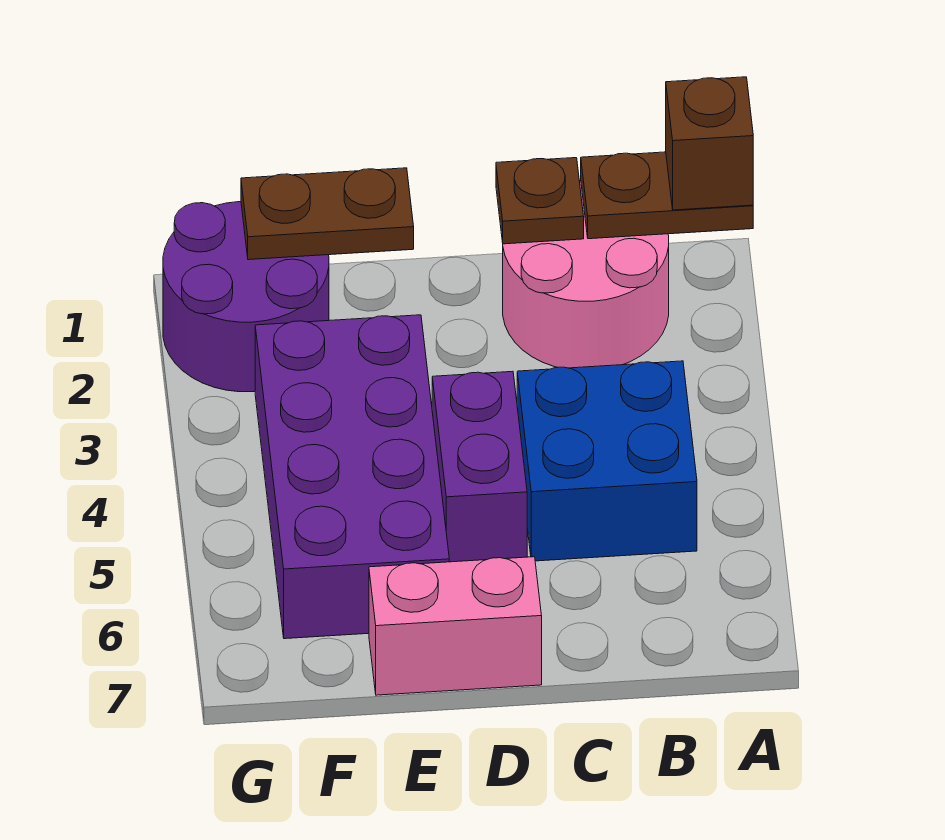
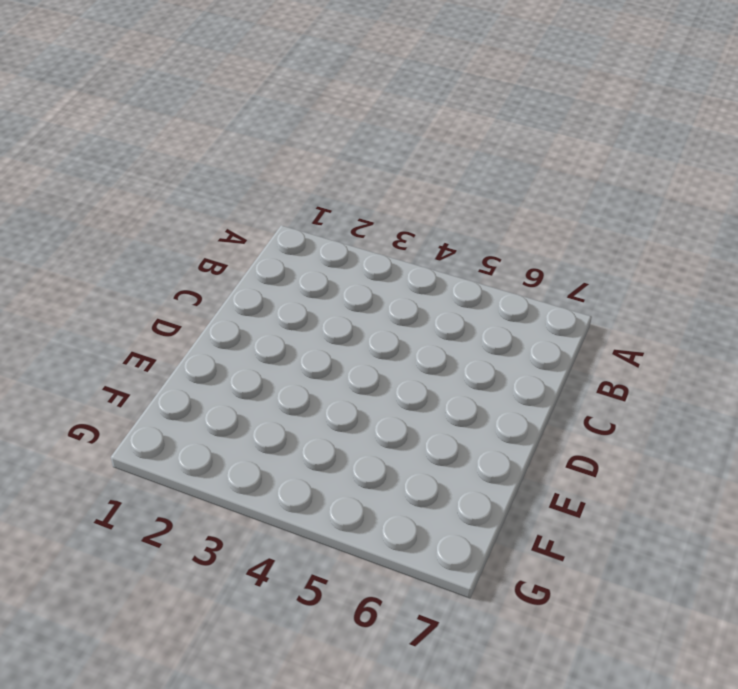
none -> pink 2x2 round brick [503,181,669,368]
none -> blue 2x2 brick [517,361,697,561]

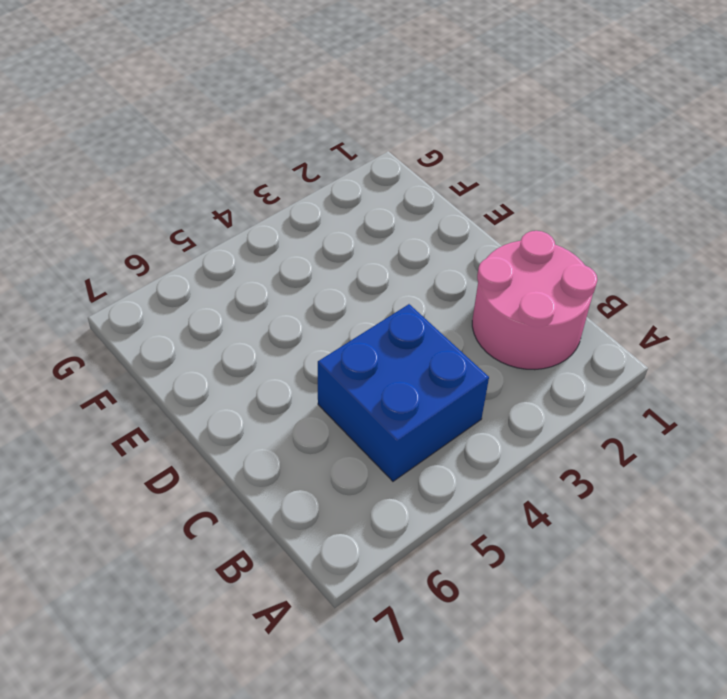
none -> purple 1x2 brick [432,371,527,562]
none -> pink 1x2 brick [369,557,542,695]

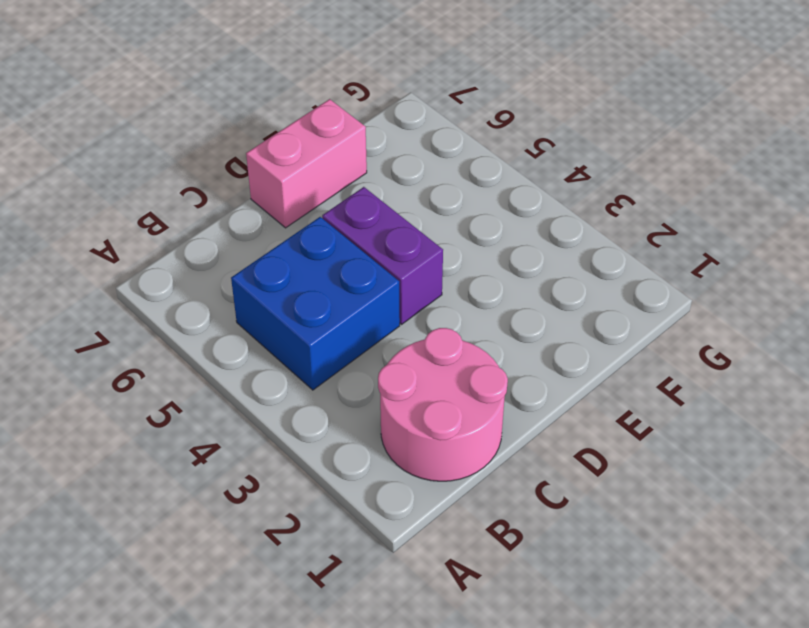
none -> purple 2x4 brick [255,315,449,639]
none -> purple 2x2 round brick [163,202,329,392]

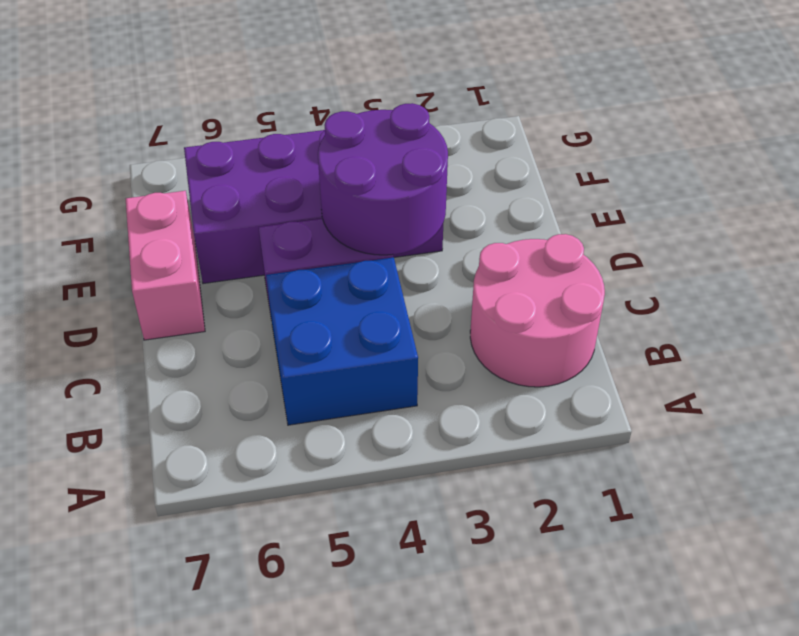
purple 2x2 round brick [318,103,448,255] -> purple 2x2 round brick moved to [163,202,329,392]
none -> brown 1x2 plate [581,152,753,239]
none -> brown 1x1 plate [496,158,584,244]

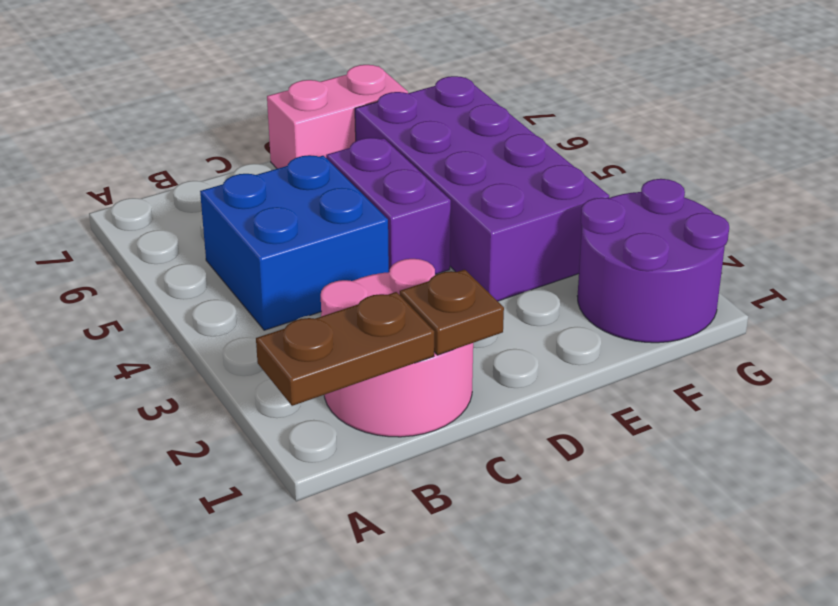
none -> brown 1x2 plate [241,168,414,260]
none -> brown 1x1 brick [666,77,753,210]

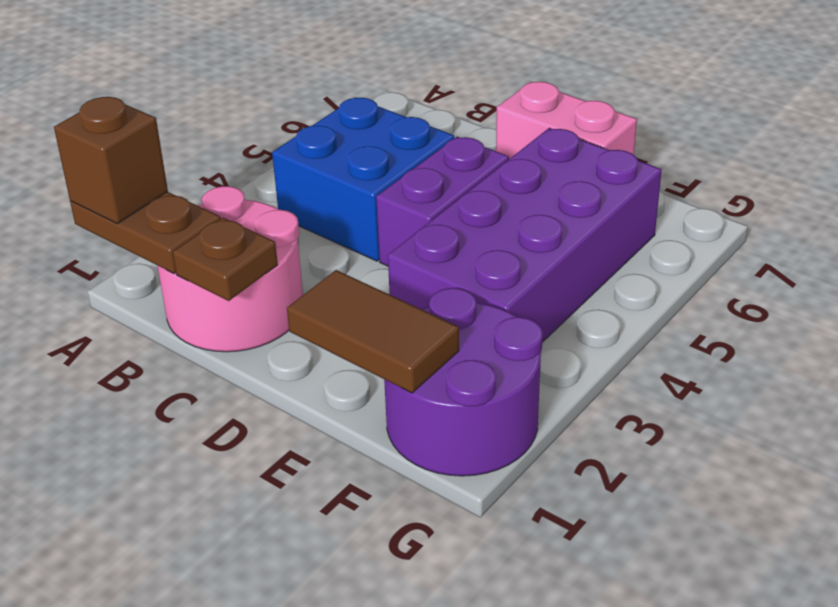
brown 1x2 tile [287,270,459,393] -> brown 1x2 plate [241,168,414,260]

